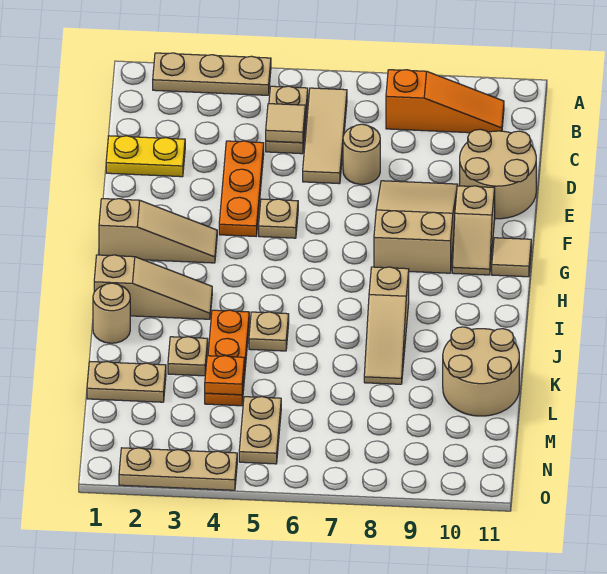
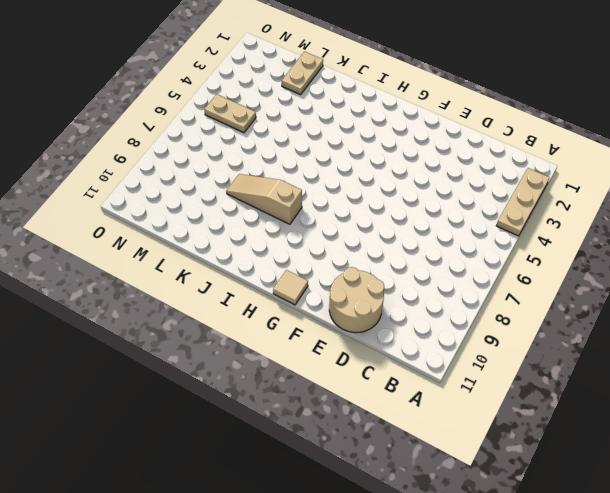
none -> tan 1x2 plate [266,86,308,154]
none -> tan 1x3 tile [303,88,347,184]
none -> orange 1x3 slope [386,70,504,133]

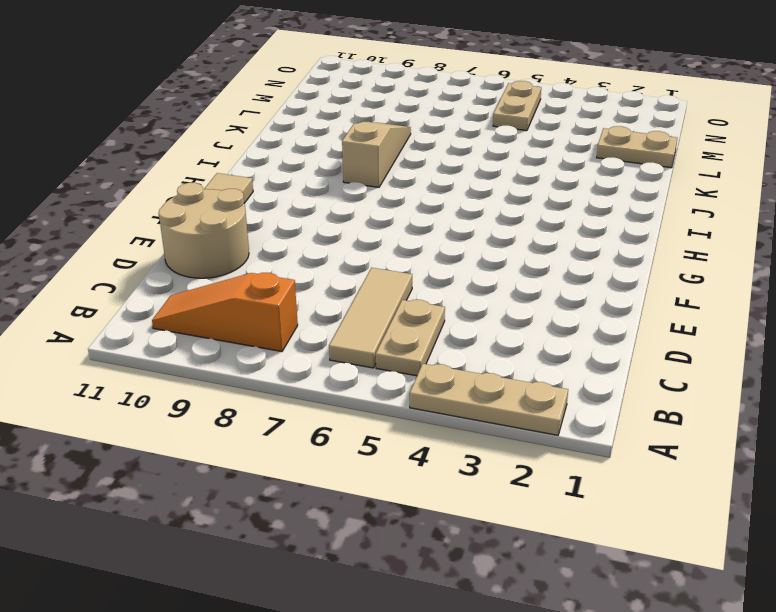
none -> yellow 1x2 plate [106,136,185,177]
none -> orange 1x3 plate [219,141,264,236]
none -> tan 1x1 round brick [343,124,380,184]

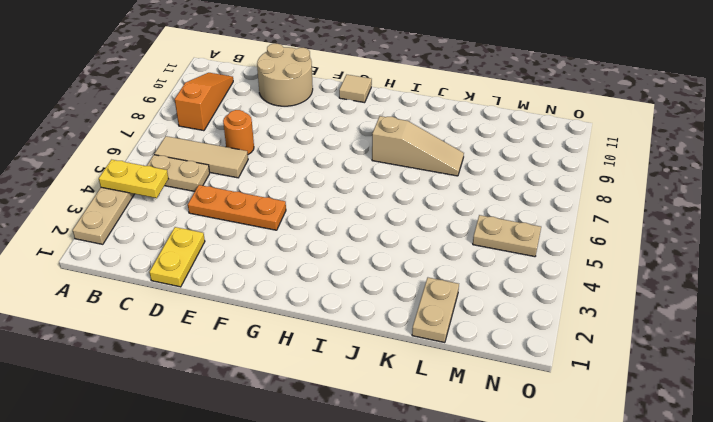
yellow 1x2 plate [99,160,168,198] -> none
orange 1x1 round brick [223,110,254,154] -> tan 1x1 round brick [343,124,380,184]
none -> tan 2x3 slope [374,181,458,273]
none -> tan 1x1 plate [259,199,298,238]
none -> tan 1x2 slope [452,186,495,275]

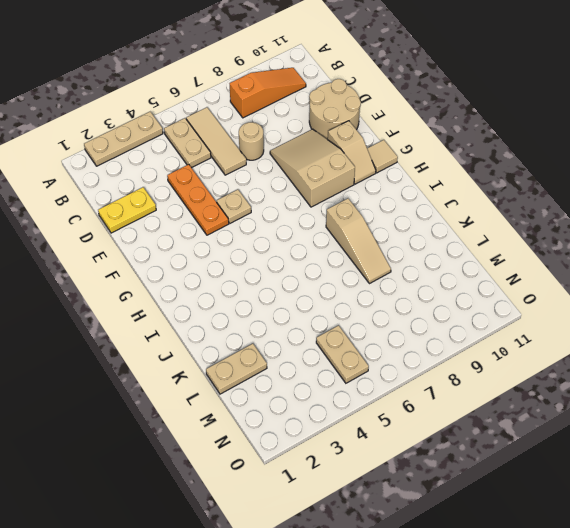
none -> tan 1x3 slope [99,199,217,263]
none -> tan 1x3 slope [94,255,212,319]
none -> tan 1x1 round brick [93,283,130,343]

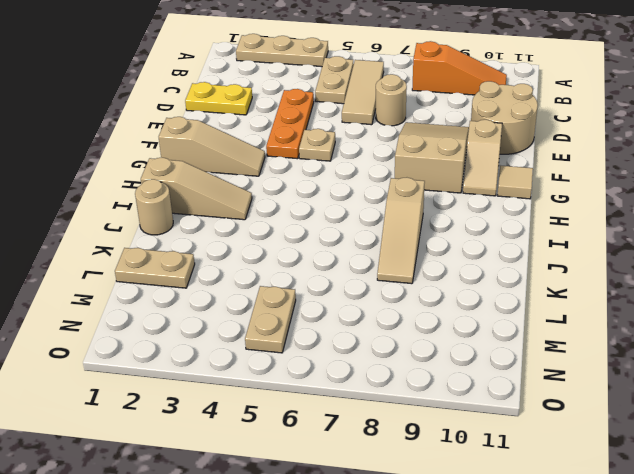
none -> orange 1x3 plate [205,310,249,406]
none -> tan 1x1 plate [249,312,289,351]
none -> tan 1x1 plate [168,337,208,376]

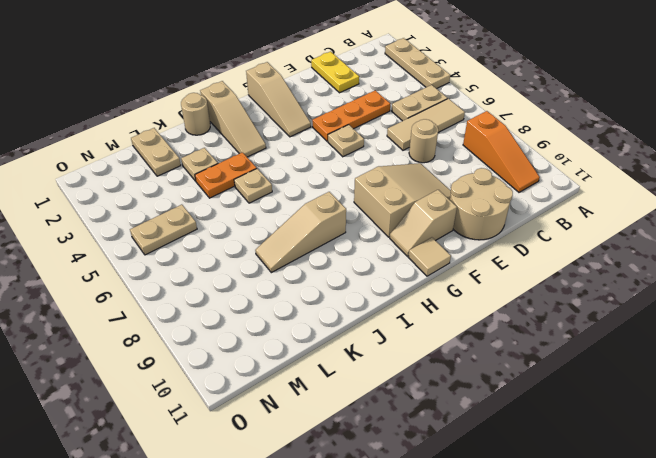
orange 1x2 plate [195,152,257,198] -> orange 1x3 plate [205,310,249,406]
none -> tan 2x2 round brick [443,327,519,416]
none -> tan 1x3 plate [119,448,237,490]
none -> tan 1x1 tile [266,104,305,143]

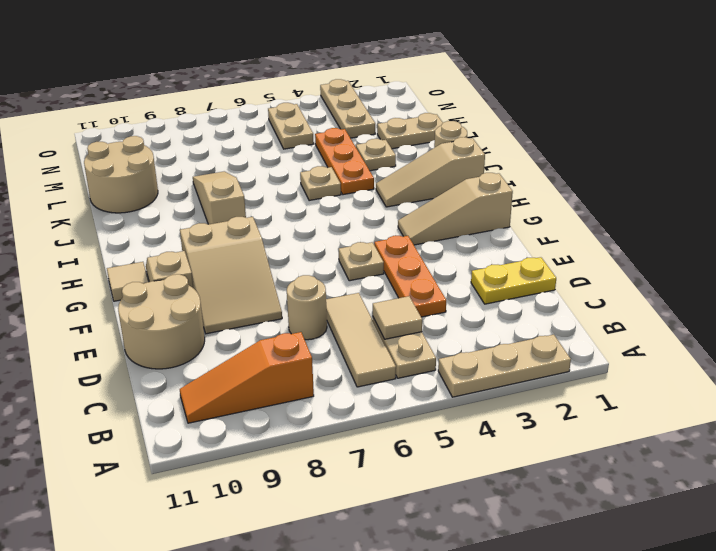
tan 1x3 plate [320,79,375,138] -> tan 1x3 plate turned to [119,448,237,490]
none -> orange 1x1 plate [205,356,244,395]

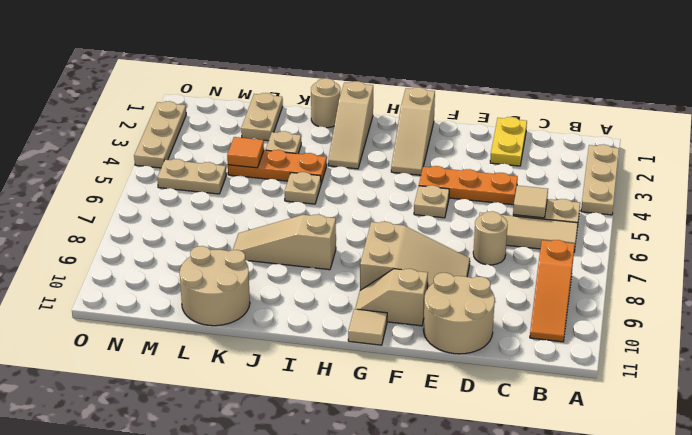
orange 1x1 tile [227,137,264,168] -> orange 1x1 plate [205,356,244,395]

